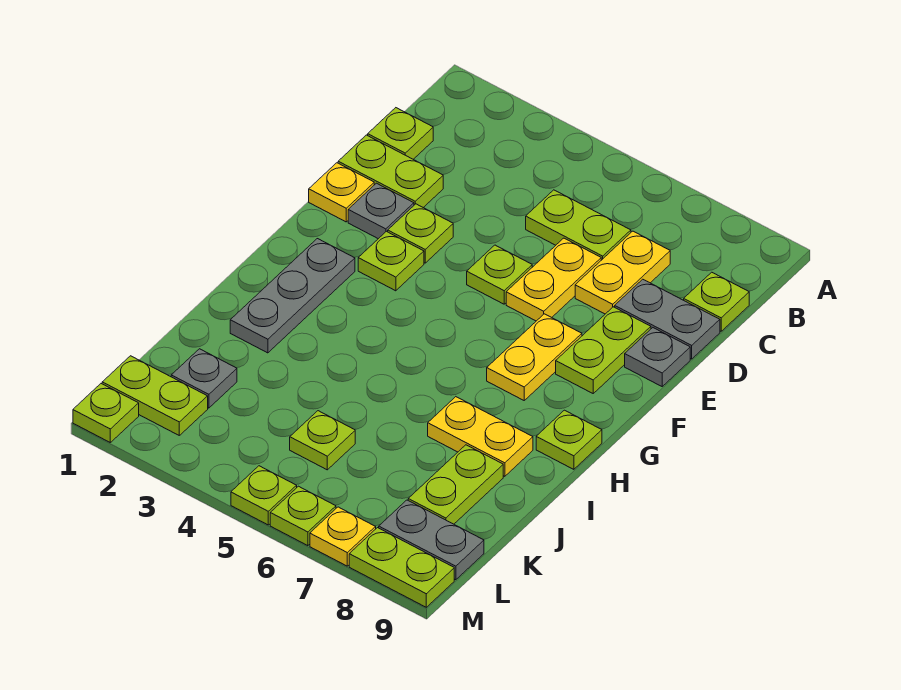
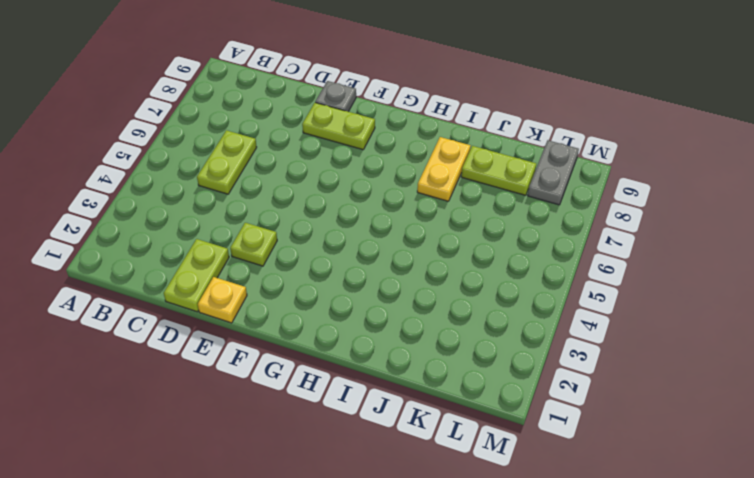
none -> lime 1x1 plate [368,108,433,159]
none -> yellow 1x2 plate [575,231,670,314]
none -> lime 1x1 plate [684,272,749,331]

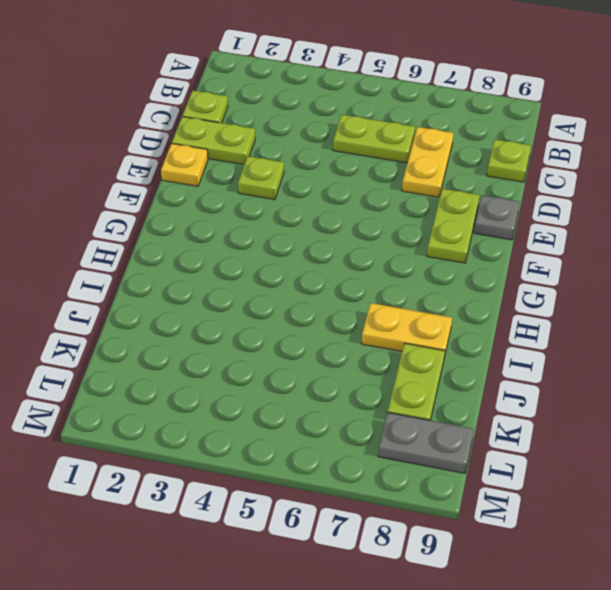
none -> yellow 1x2 plate [506,238,601,321]
none -> grey 1x2 plate [615,279,720,359]
none -> grey 1x1 plate [348,183,414,239]

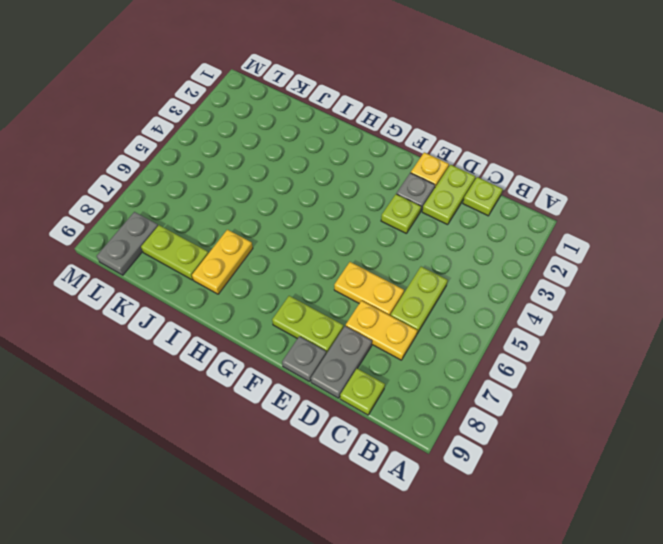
none -> lime 1x1 plate [467,245,532,304]
none -> lime 1x1 plate [358,231,424,291]
none -> yellow 1x2 plate [487,314,582,400]

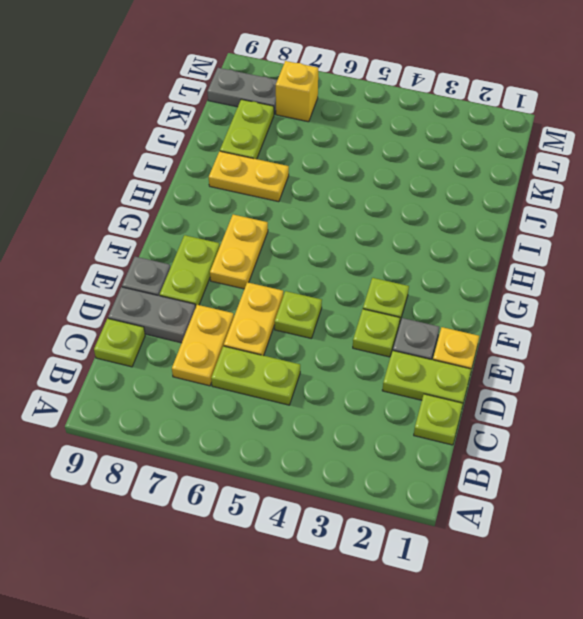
yellow 1x1 brick [276,61,318,122] -> none
none -> grey 1x3 plate [230,239,355,353]
none -> lime 1x1 plate [536,410,602,469]
none -> grey 1x1 plate [171,349,237,408]

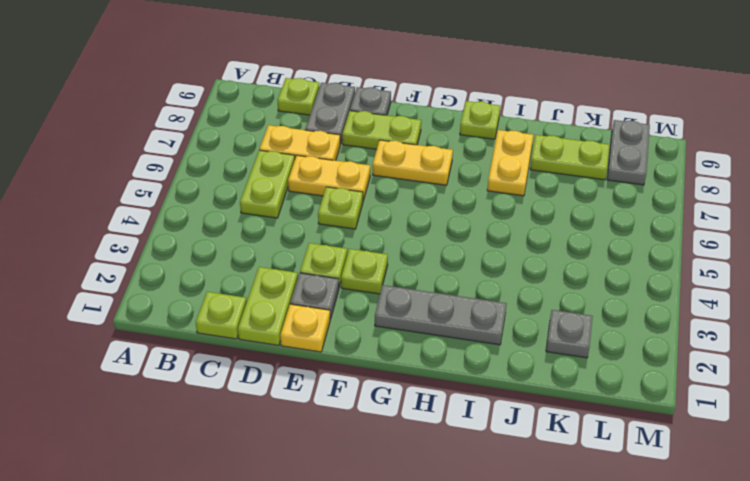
none -> lime 1x1 plate [290,411,355,470]
none -> lime 1x2 plate [102,356,208,435]
none -> lime 1x1 plate [73,384,139,442]

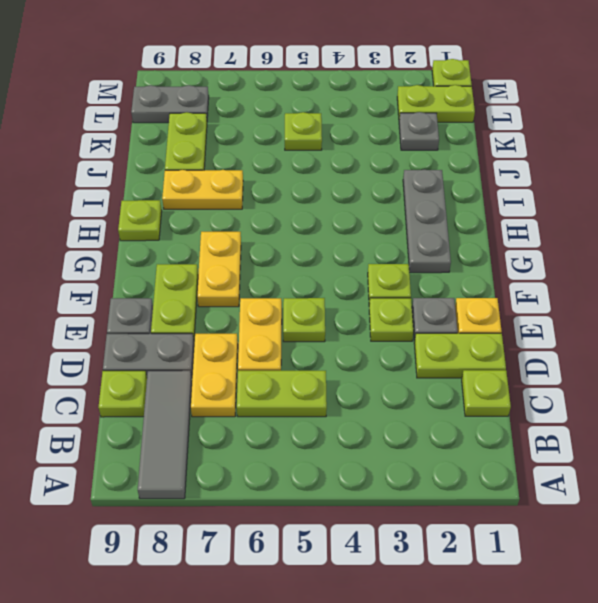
grey 1x3 tile [138,371,192,499] -> none
none -> lime 1x1 plate [231,466,297,525]
none -> lime 1x1 plate [270,486,336,546]
none -> yellow 1x1 plate [310,507,376,566]

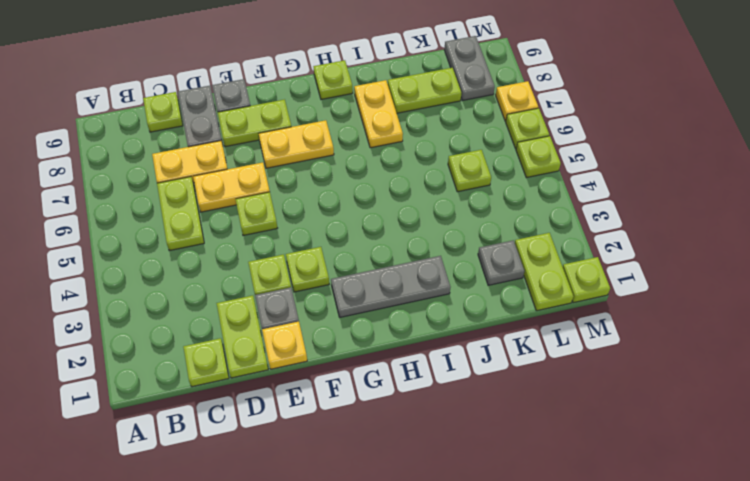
none -> lime 1x2 plate [349,528,454,607]

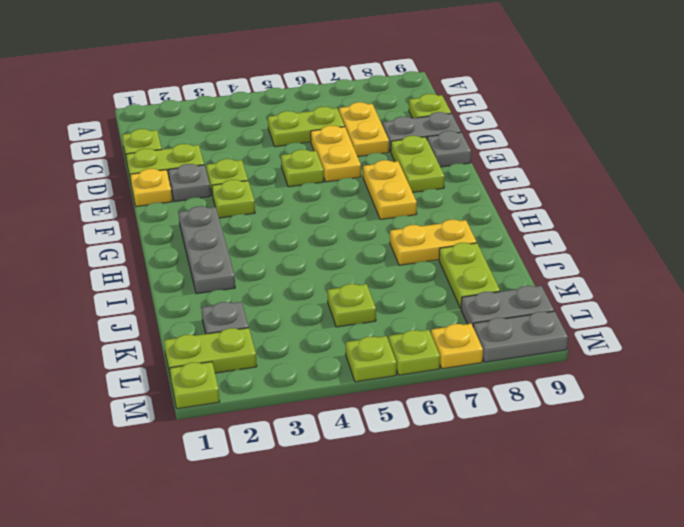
grey 1x2 plate [473,311,568,362] -> lime 1x2 plate [349,528,454,607]
none -> lime 1x1 plate [536,410,602,469]

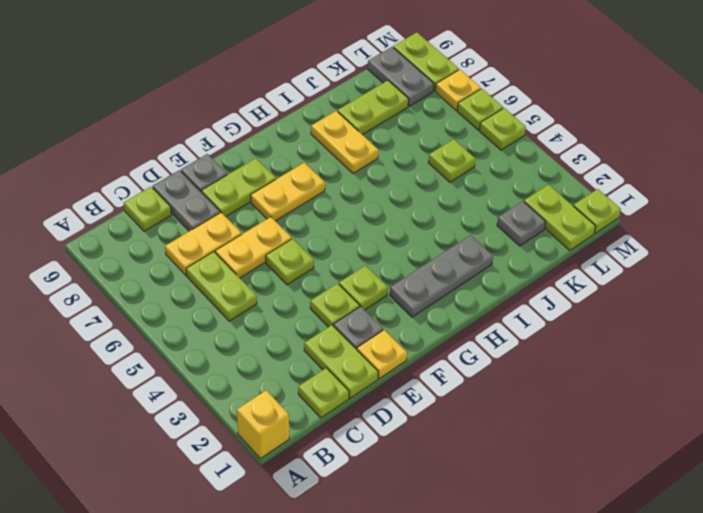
yellow 1x1 brick [237,390,289,459] -> none
none -> lime 1x1 plate [536,410,602,469]

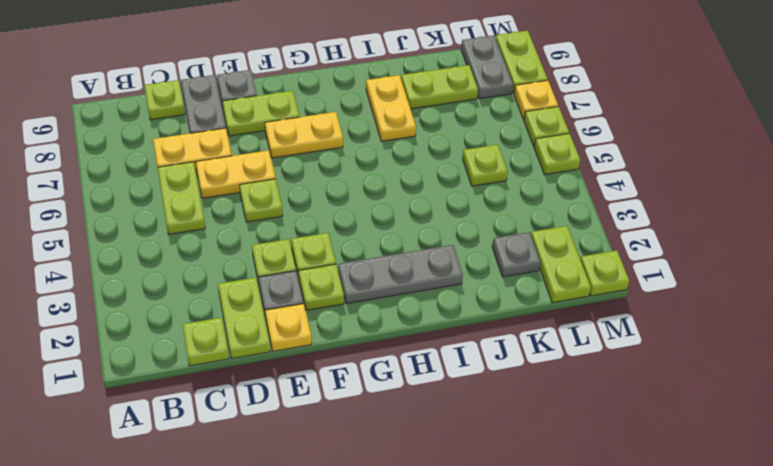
lime 1x1 plate [298,264,344,310] -> lime 1x1 plate moved to [536,410,602,469]

